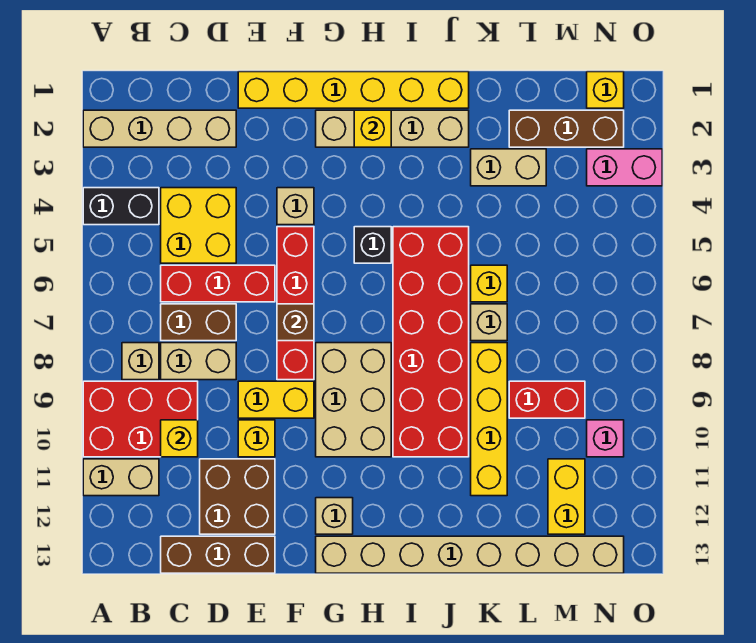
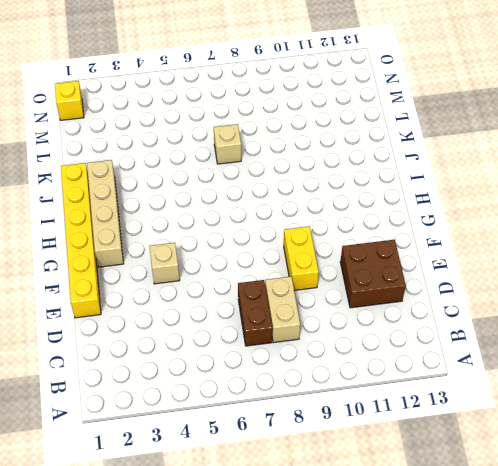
none -> tan 1x4 brick [83,110,236,147]
none -> black 1x2 brick [83,188,159,225]
none -> red 2x3 brick [83,381,198,457]
none -> tan 1x2 brick [83,459,159,496]

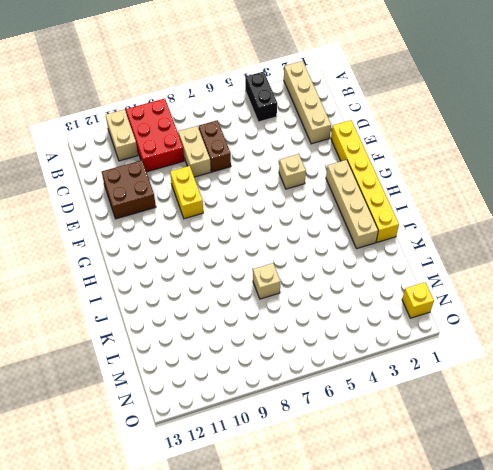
none -> tan 1x1 brick [122,343,159,380]
none -> yellow 2x2 brick [161,188,236,263]
none -> red 1x3 brick [161,265,275,302]
none -> brown 1x3 brick [161,536,275,573]

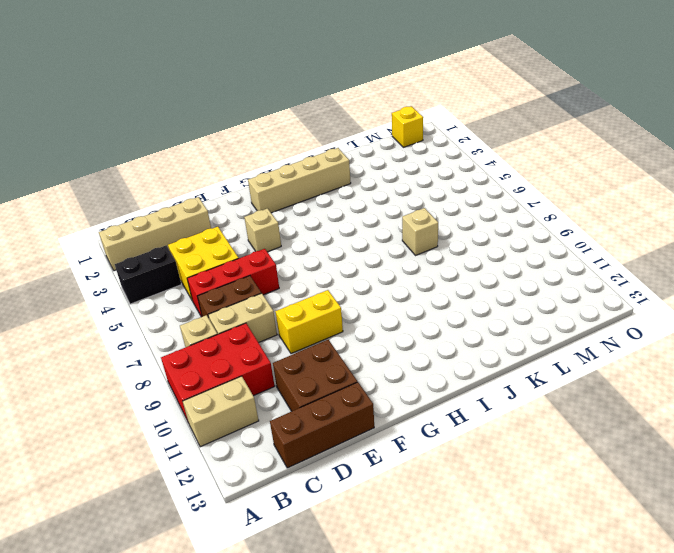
none -> yellow 1x6 brick [238,72,469,108]
none -> yellow 1x1 brick [238,420,275,457]
none -> red 1x4 brick [277,227,314,380]
none -> tan 2x3 brick [316,343,391,457]

